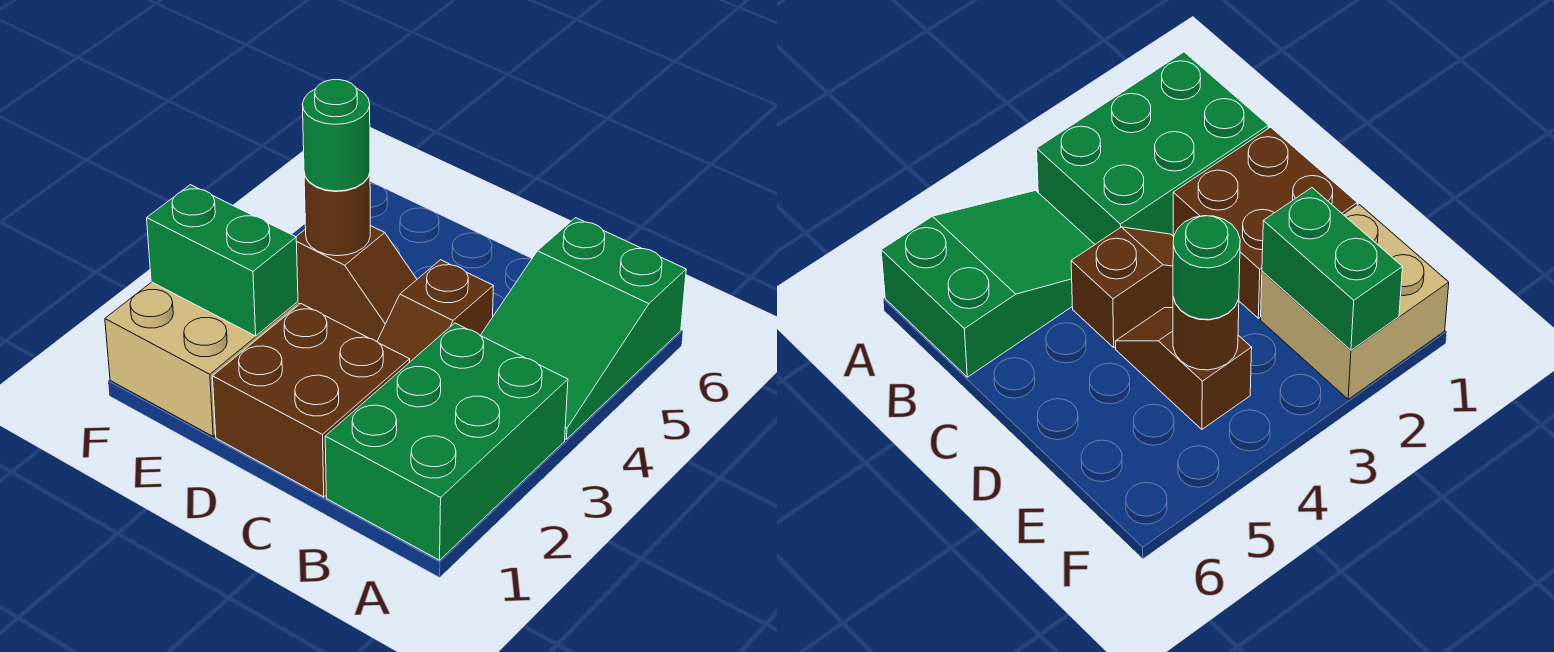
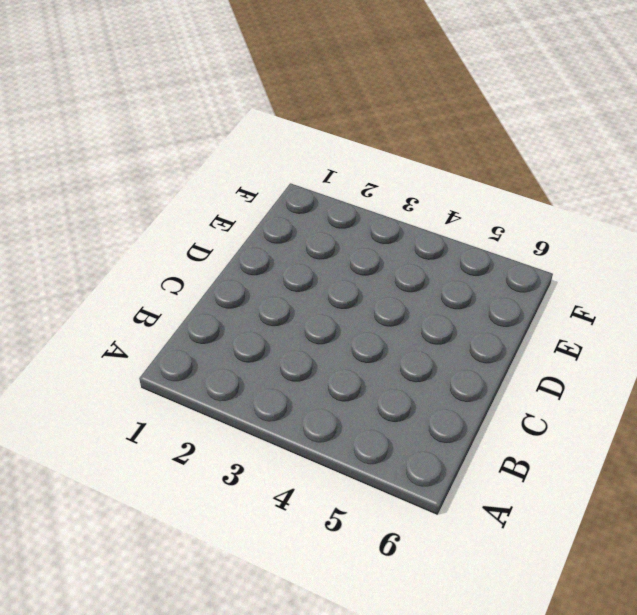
none -> green 2x3 brick [325,323,568,560]
none -> green 2x3 slope [480,218,686,439]

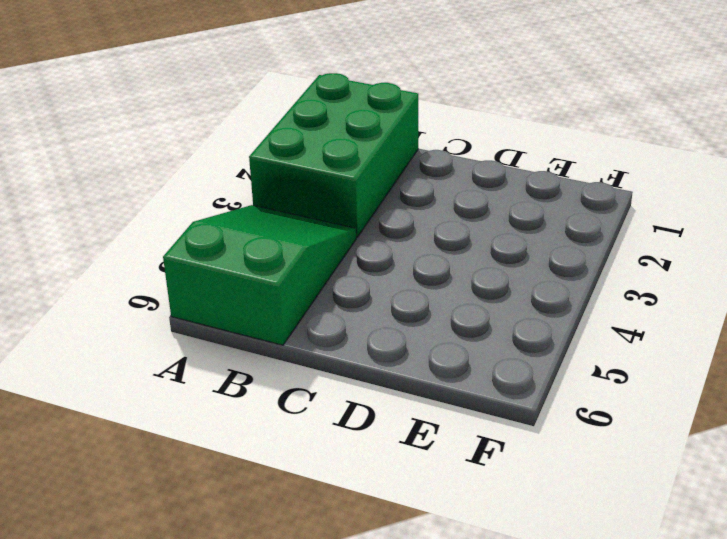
none -> brown 2x2 brick [213,304,410,497]
none -> brown 1x2 slope [377,260,494,362]

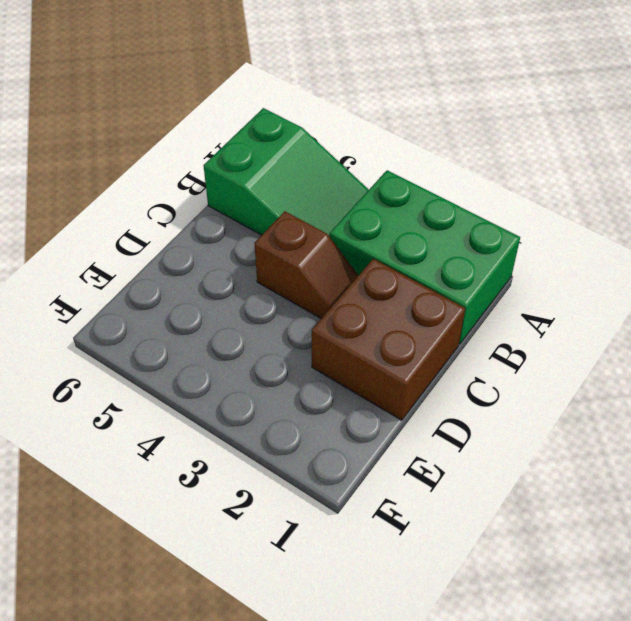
none -> brown 1x2 slope [296,226,417,341]
none -> tan 2x2 brick [105,282,298,436]

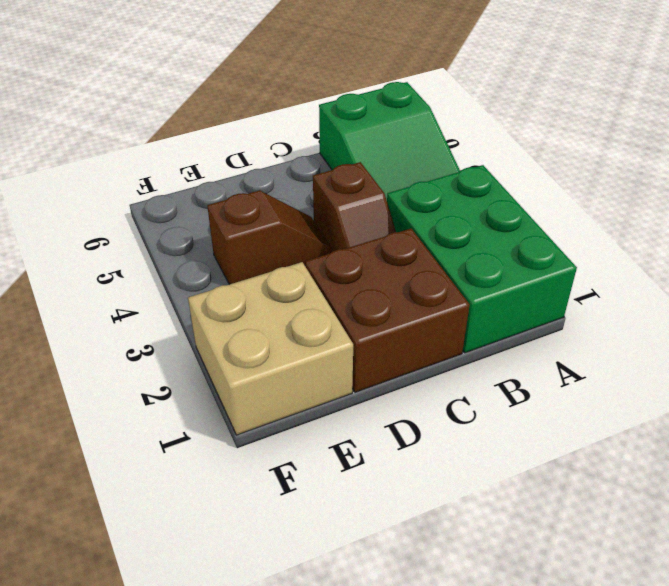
none -> green 1x2 brick [147,185,298,336]
none -> brown 1x1 round brick [304,173,370,256]

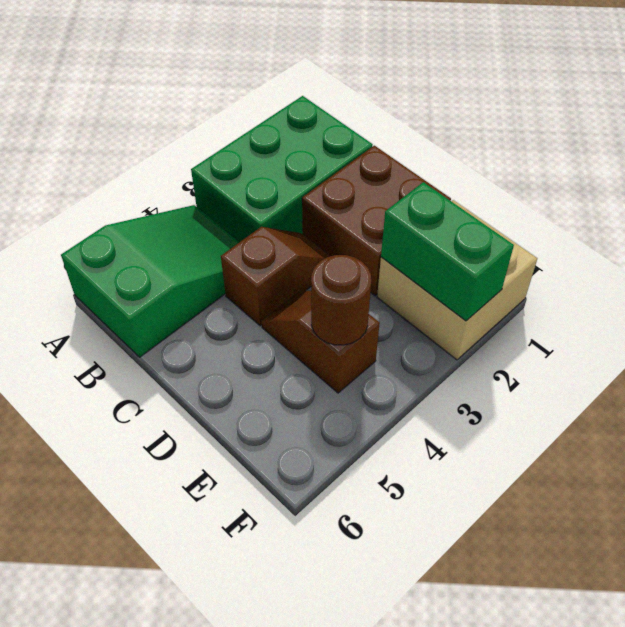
none -> green 1x1 round brick [302,80,370,191]

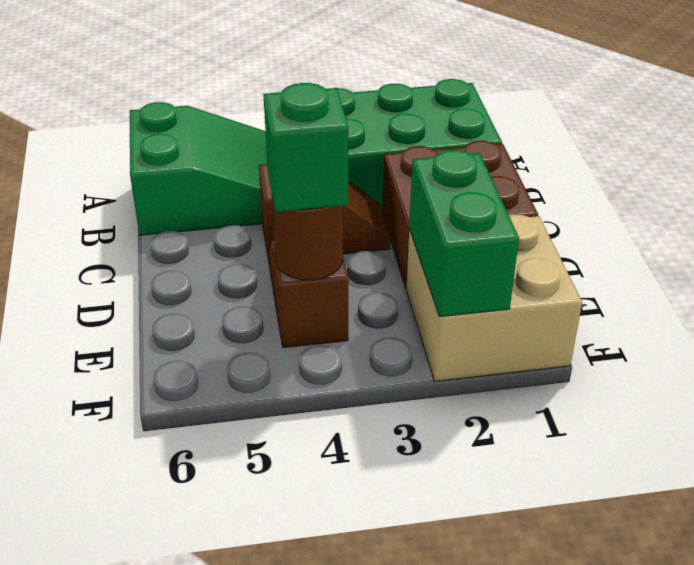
green 1x1 brick [263,83,348,212] -> green 1x1 round brick [302,80,370,191]

